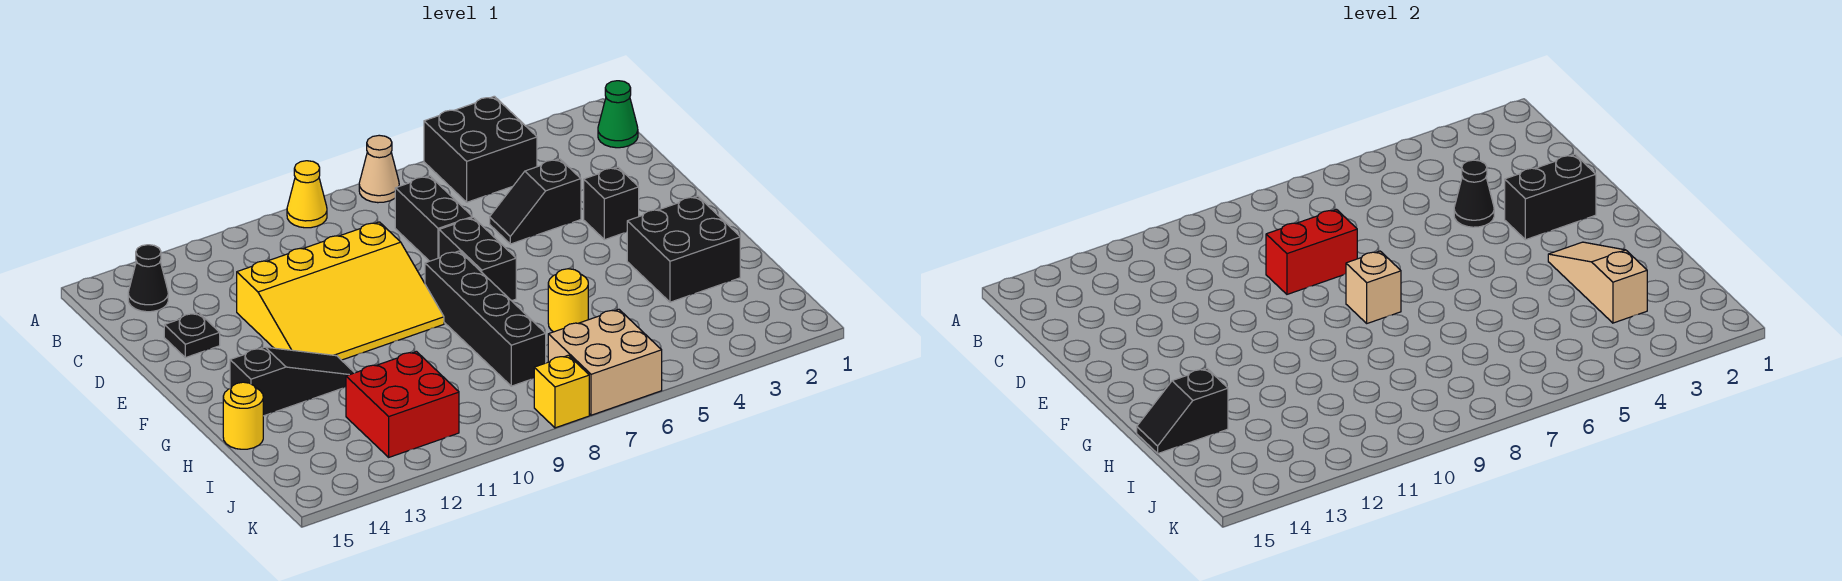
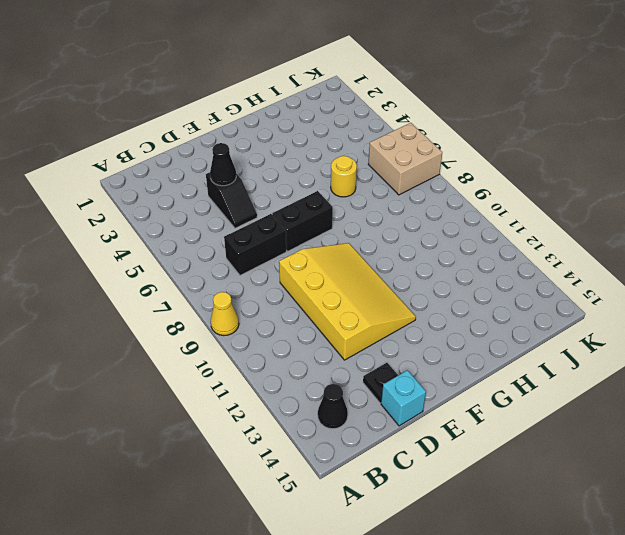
cyan 1x1 brick [381,370,426,426] -> none
none -> black 2x2 brick [424,96,537,202]
none -> tan 1x1 cone [359,135,399,203]
none -> green 1x1 cone [598,81,638,148]

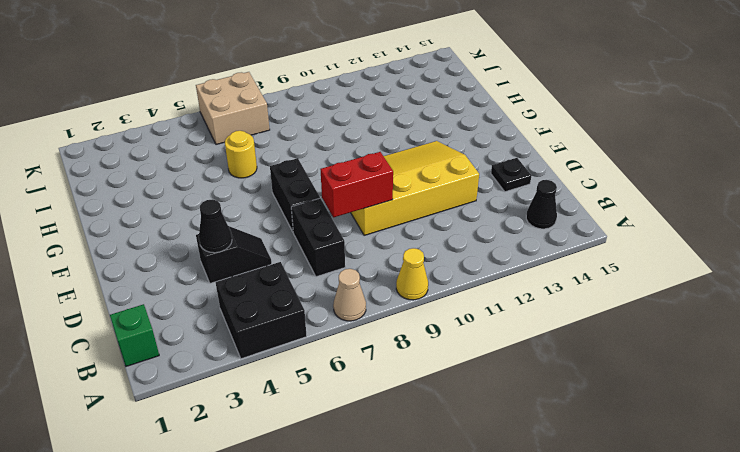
green 1x1 brick [110,304,159,366] -> green 1x1 cone [598,81,638,148]
none -> black 1x1 brick [584,167,639,240]
none -> black 1x4 brick [425,251,546,386]
none -> black 2x2 brick [627,196,740,302]

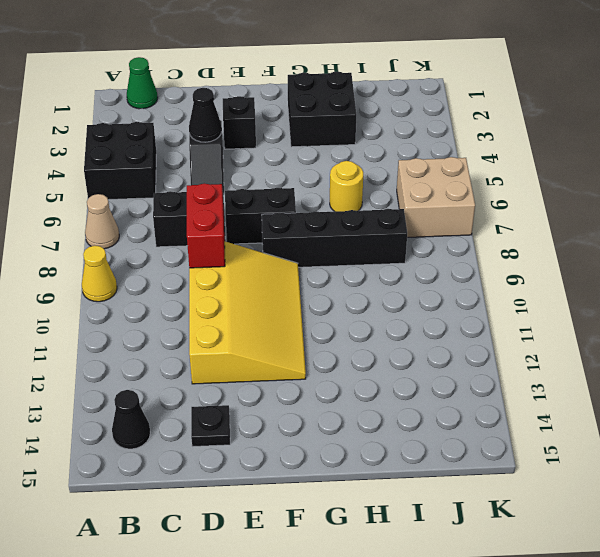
none -> black 1x3 slope [230,347,354,416]
none -> yellow 1x1 round brick [223,382,263,449]
none -> red 2x2 brick [346,351,459,457]

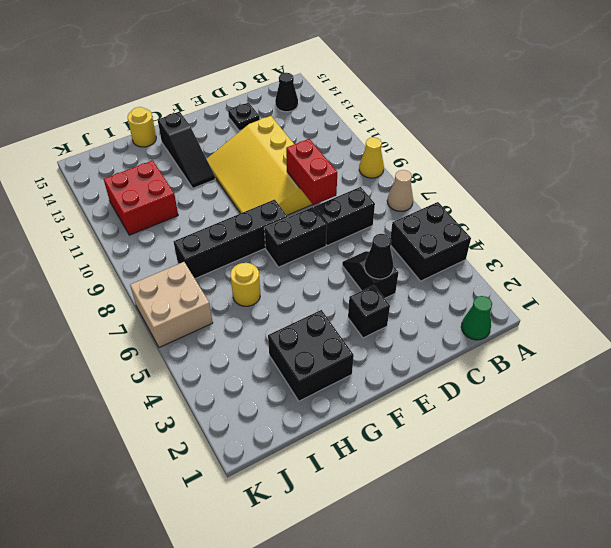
none -> yellow 1x1 brick [534,355,589,428]
none -> black 1x2 brick [1505,155,1596,240]
none -> tan 1x1 brick [1346,251,1401,323]

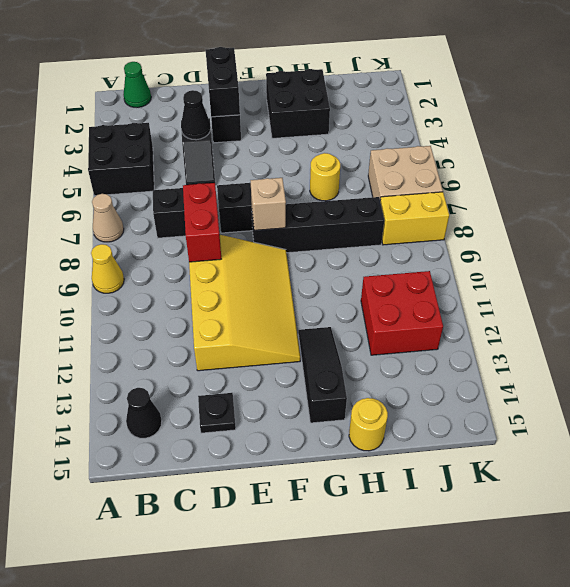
yellow 1x2 brick [380,192,449,245] -> yellow 1x1 brick [534,355,589,428]
none -> tan 1x3 slope [1548,242,1647,323]
none -> black 1x2 slope [1137,369,1228,453]

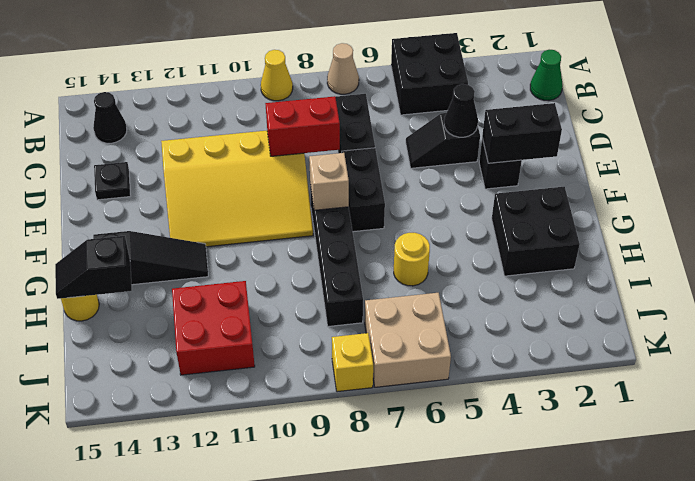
none -> tan 1x3 slope [1548,242,1647,323]

